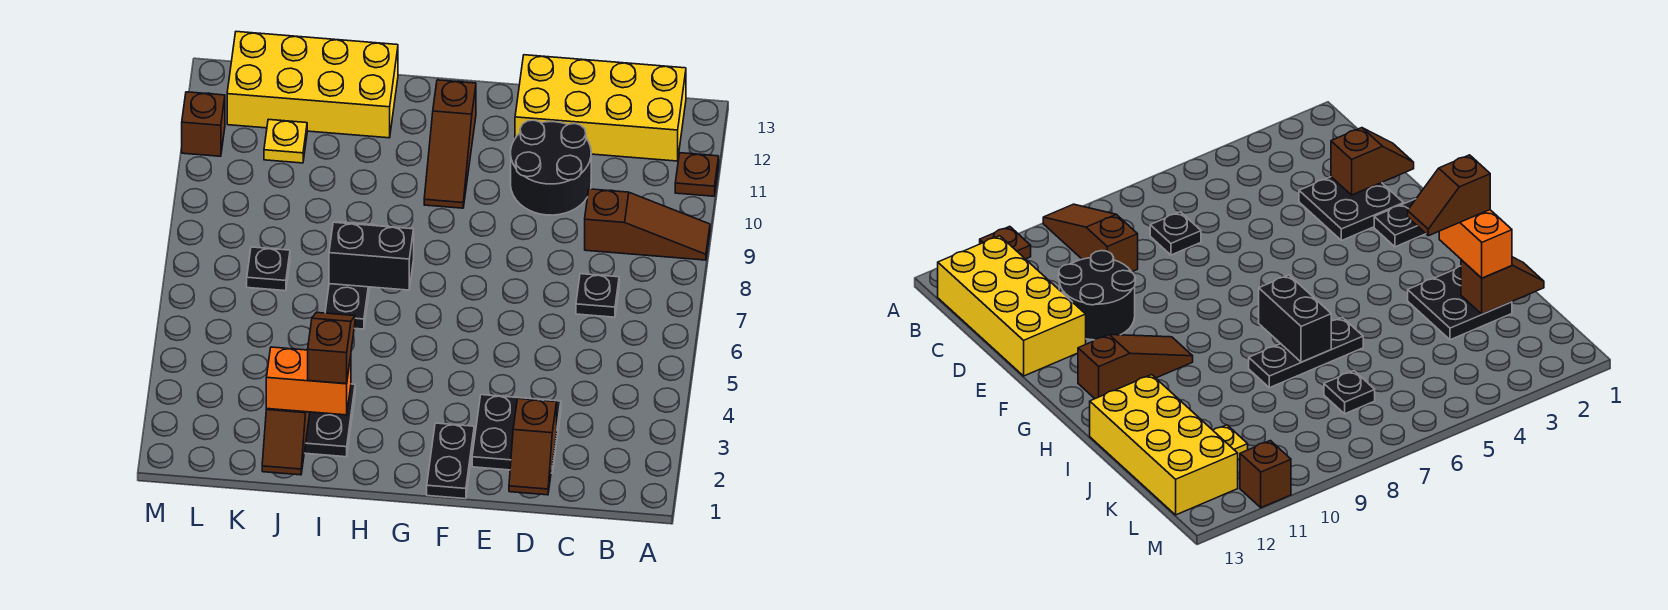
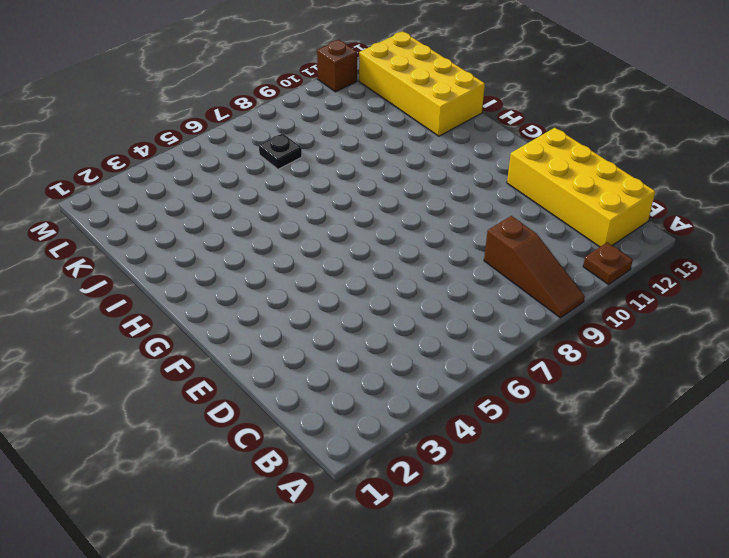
none -> black 1x1 plate [576,274,619,317]
none -> black 2x2 plate [472,395,561,473]
none -> black 2x2 round brick [511,120,591,215]

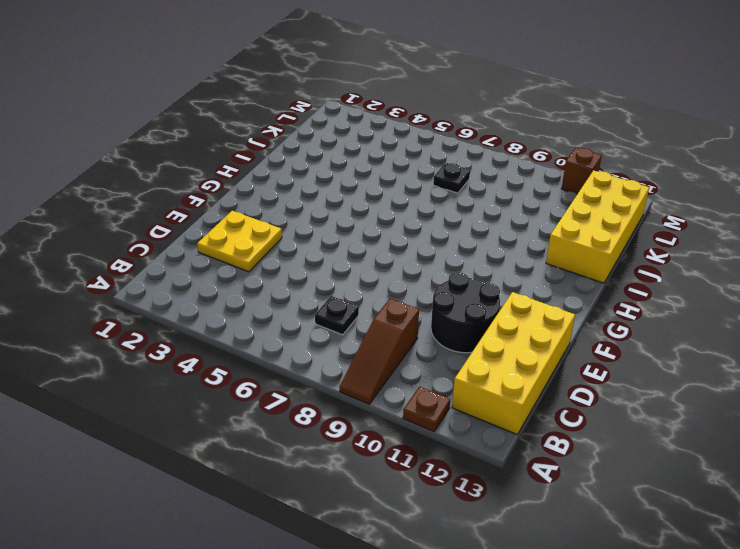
yellow 2x2 plate [197,211,282,272] -> black 2x2 plate [472,395,561,473]
none -> black 1x2 plate [427,423,474,499]
none -> brown 1x3 slope [424,80,476,208]
none -> black 2x2 plate [304,384,355,457]

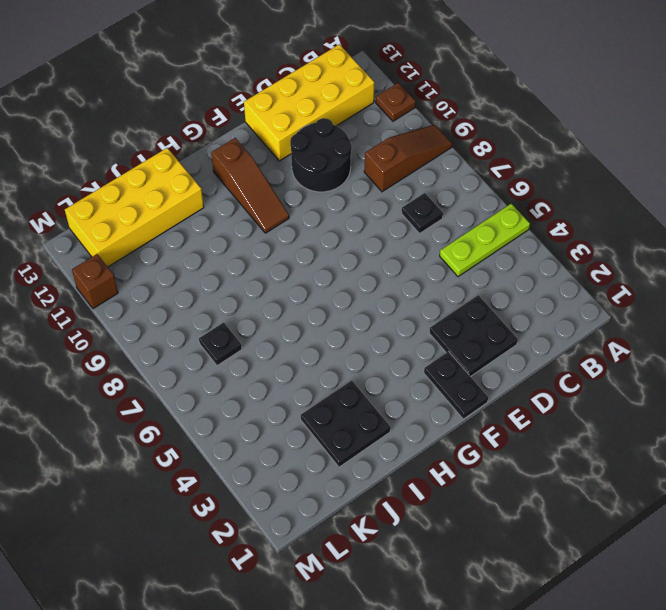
lime 1x3 plate [440,204,530,277] -> none
none -> black 1x3 plate [325,222,377,329]
none -> yellow 1x1 plate [264,119,307,163]
none -> brown 1x2 slope [509,399,557,495]

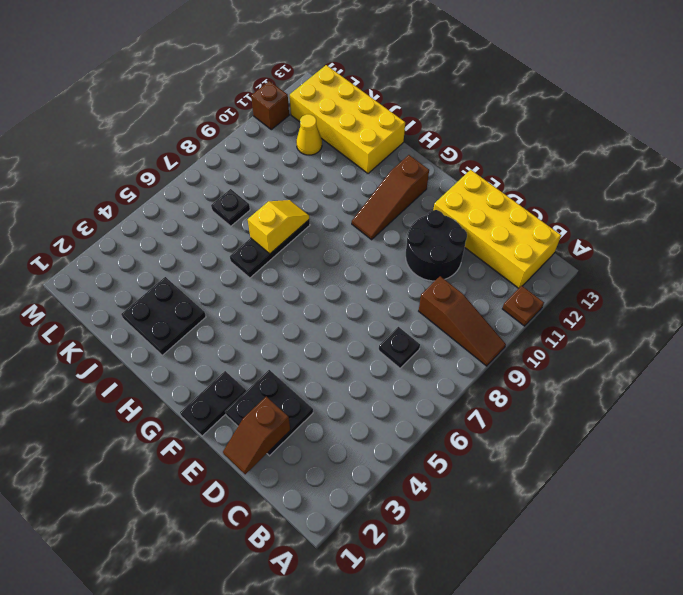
yellow 1x2 slope [248,200,309,254] -> black 1x2 brick [329,222,414,290]
yellow 1x1 cone [296,114,322,155] -> yellow 1x1 plate [264,119,307,163]
none -> brown 1x2 slope [262,409,310,475]
none -> orange 1x2 brick [266,347,351,415]
none -> brown 1x2 slope [308,312,355,384]

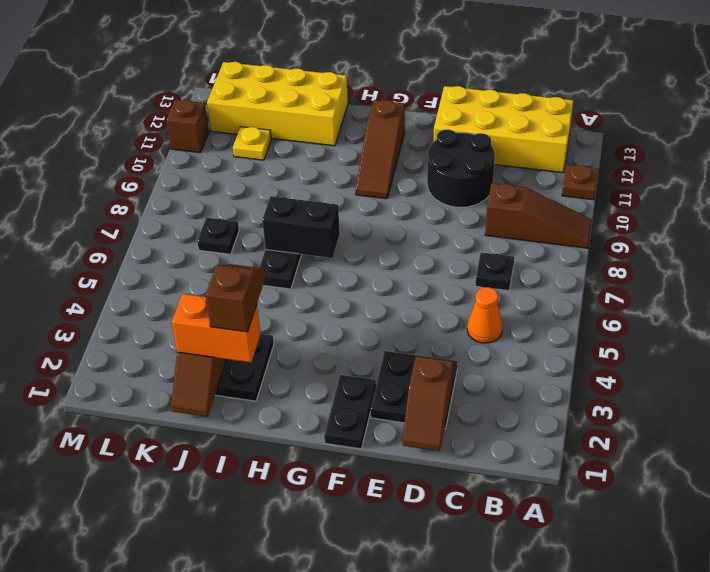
orange 1x1 cone [467,287,503,343] -> none

